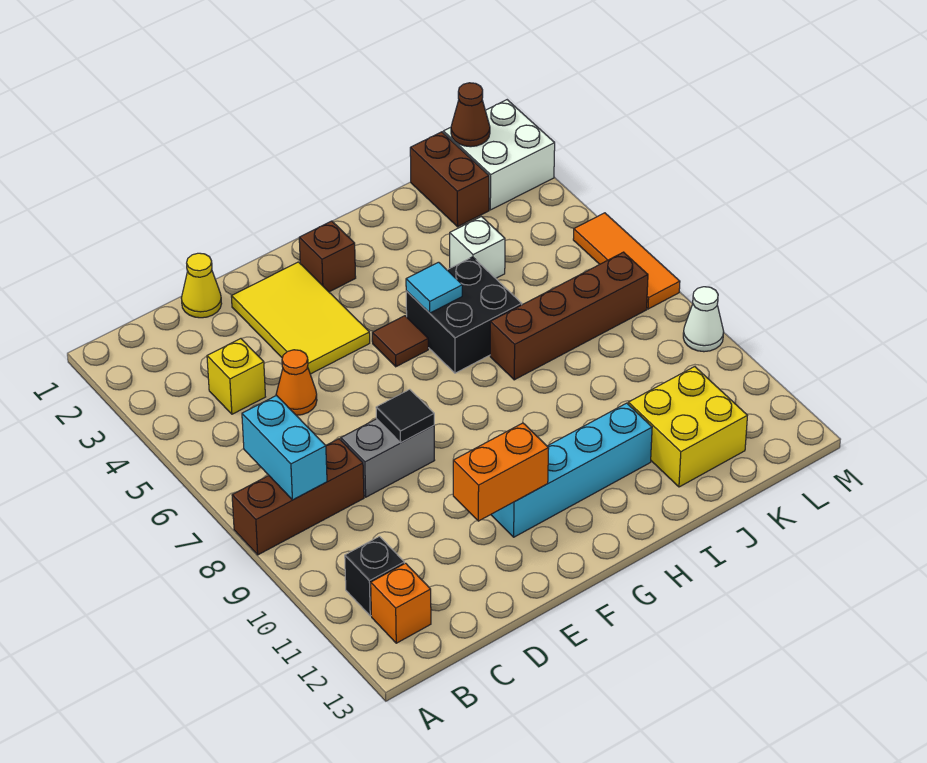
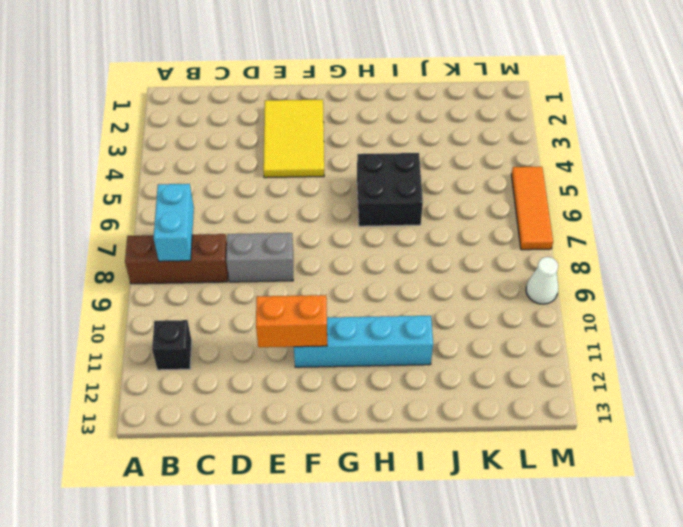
none -> orange 1x1 brick [371,563,431,643]
none -> yellow 1x1 brick [207,339,265,414]
none -> yellow 1x1 cone [181,253,222,318]

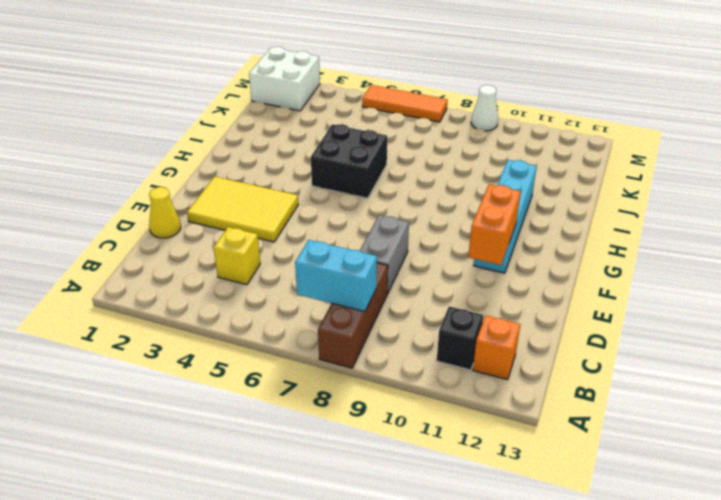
none -> orange 1x1 cone [276,350,317,415]
none -> brown 1x1 brick [299,221,356,292]
none -> brown 1x1 tile [372,316,428,367]

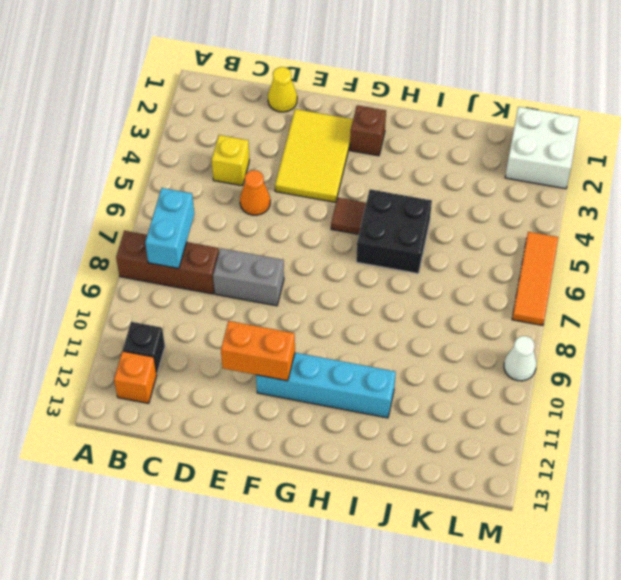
none -> brown 1x4 brick [490,252,648,380]
none -> white 1x1 brick [450,217,505,278]
none -> yellow 2x2 brick [628,367,747,487]

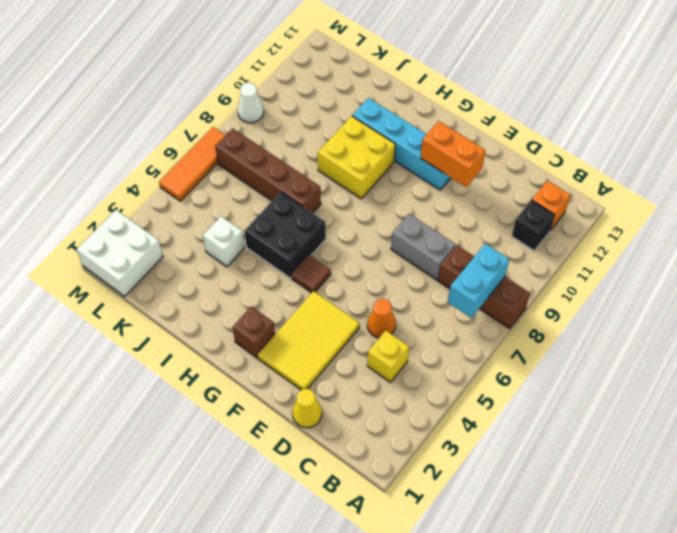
yellow 2x2 brick [318,116,396,199] -> yellow 2x2 brick moved to [628,367,747,487]
none -> brown 1x2 brick [410,132,489,227]
none -> black 1x1 tile [376,389,434,443]
none -> cyan 1x1 tile [406,262,462,313]

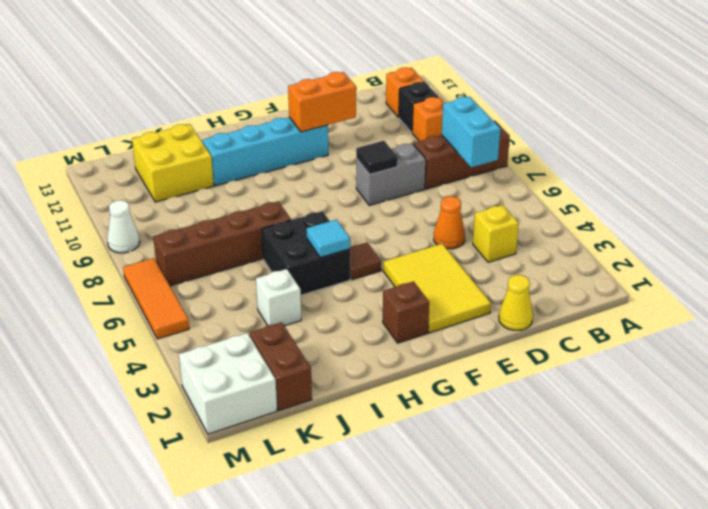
orange 1x1 brick [412,97,444,141] -> none
none -> brown 1x1 cone [451,83,490,147]

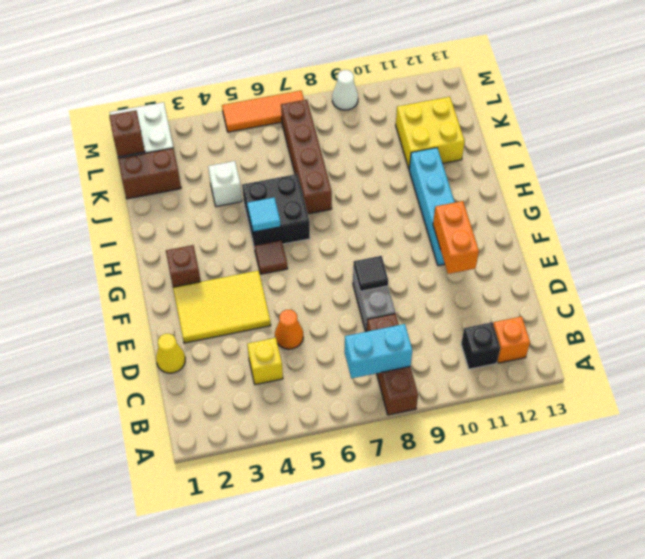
brown 1x1 brick [109,110,145,157] -> brown 1x1 cone [451,83,490,147]

